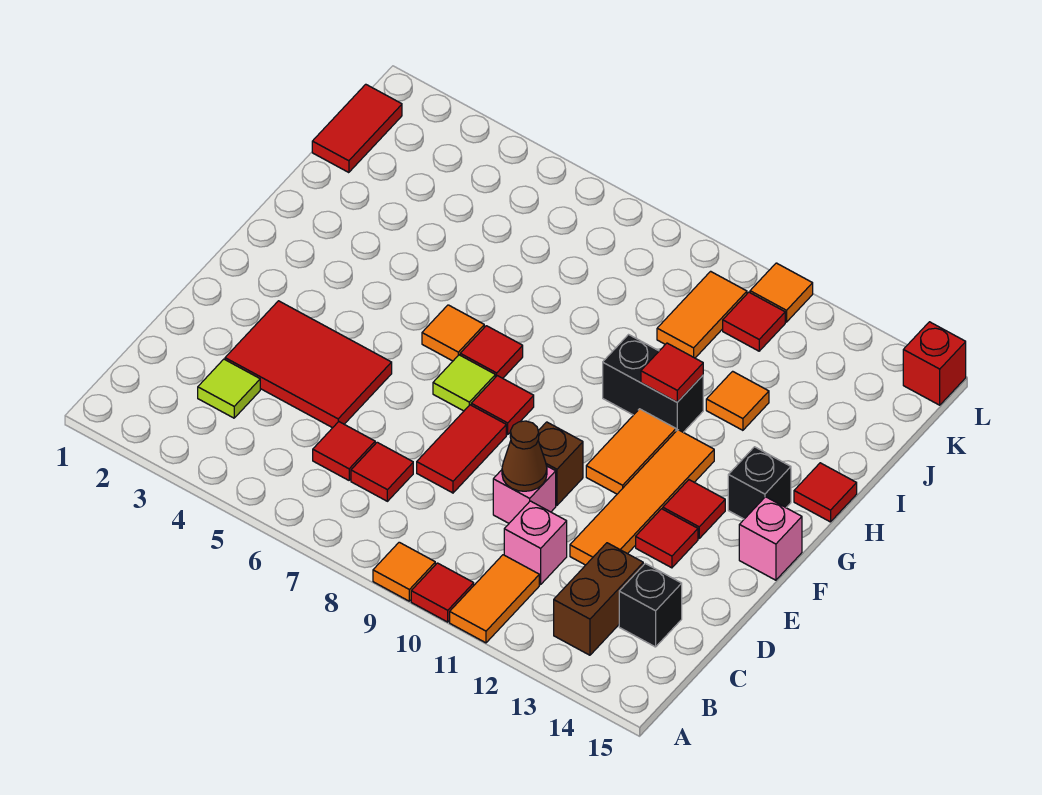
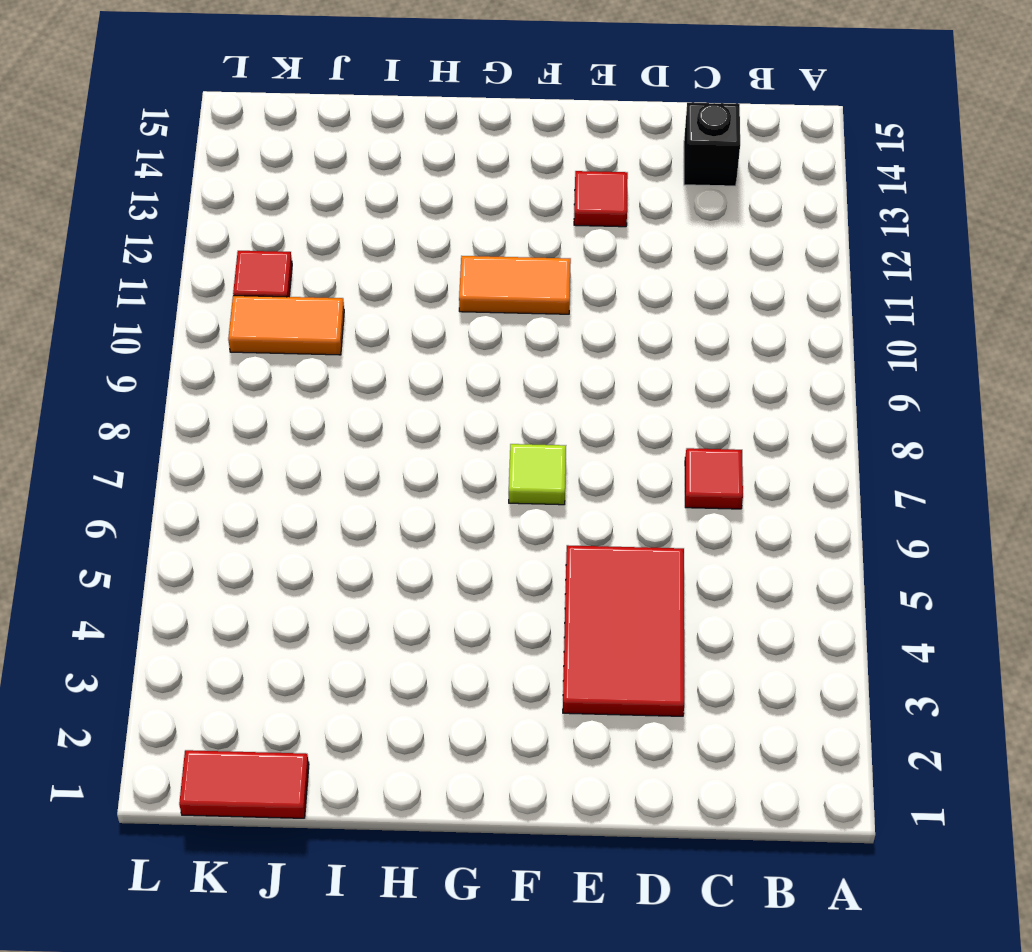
none -> orange 1x1 tile [373,542,435,601]
none -> red 1x1 tile [411,563,474,622]
none -> orange 1x2 tile [450,555,539,643]
none -> brown 1x2 brick [554,543,643,655]

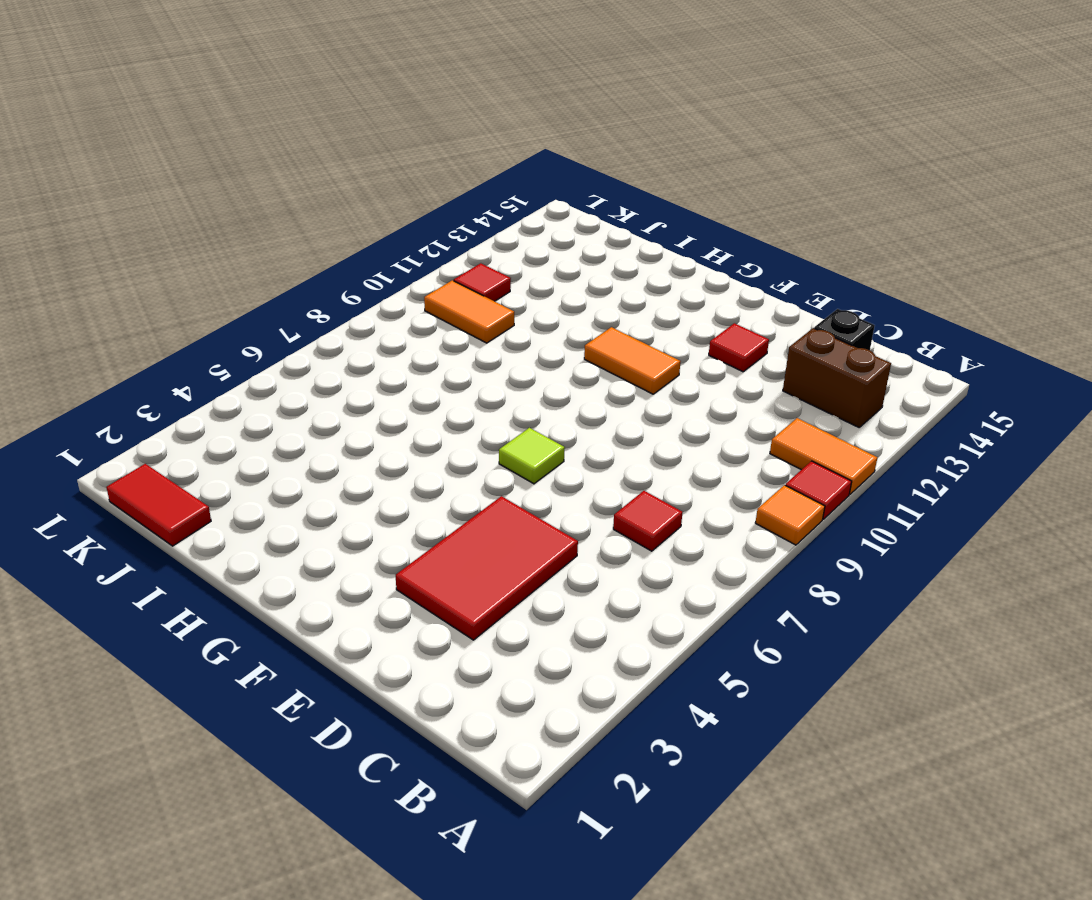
none -> lime 1x1 tile [198,359,260,418]
none -> red 1x1 tile [313,422,375,480]
none -> pink 1x1 brick [504,501,567,584]
none -> red 1x2 tile [417,405,506,493]

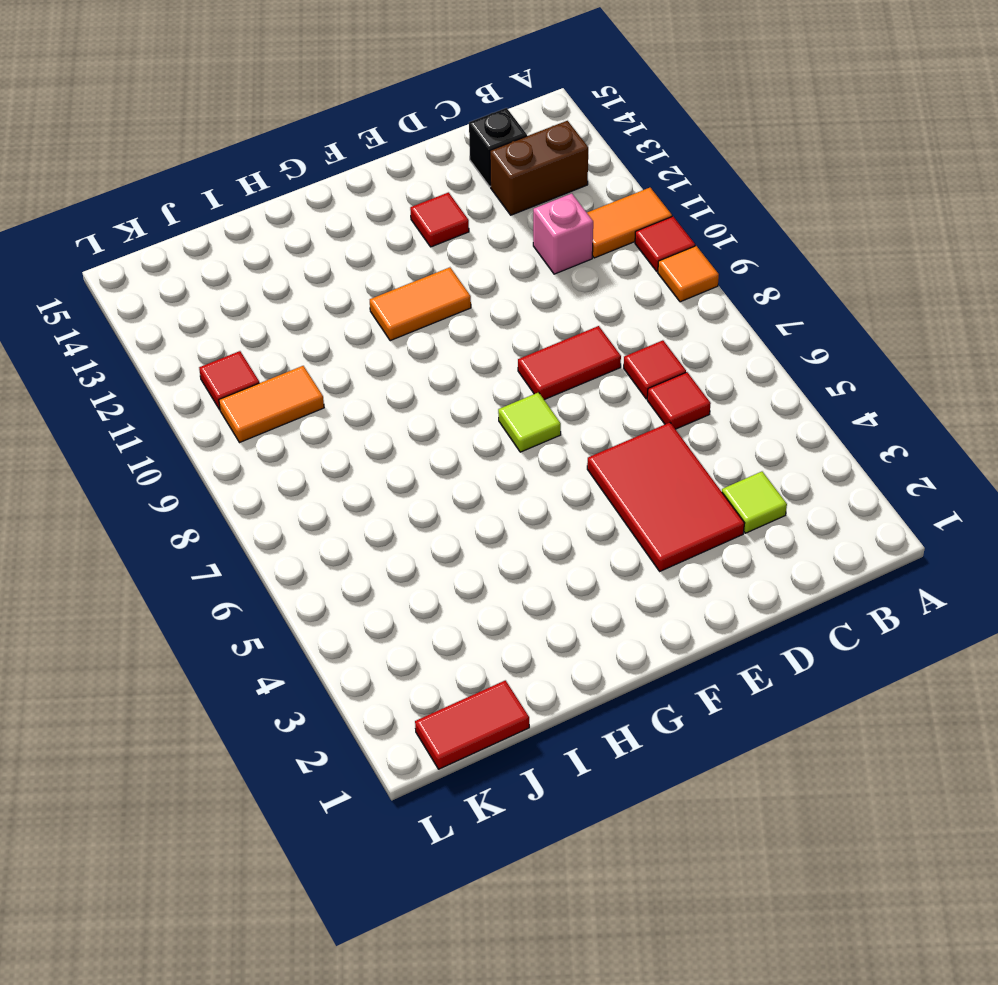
none -> pink 1x1 brick [493,466,556,523]
none -> orange 1x4 tile [570,430,714,565]
none -> brown 1x1 brick [538,422,583,505]
none -> red 1x1 tile [471,376,534,435]

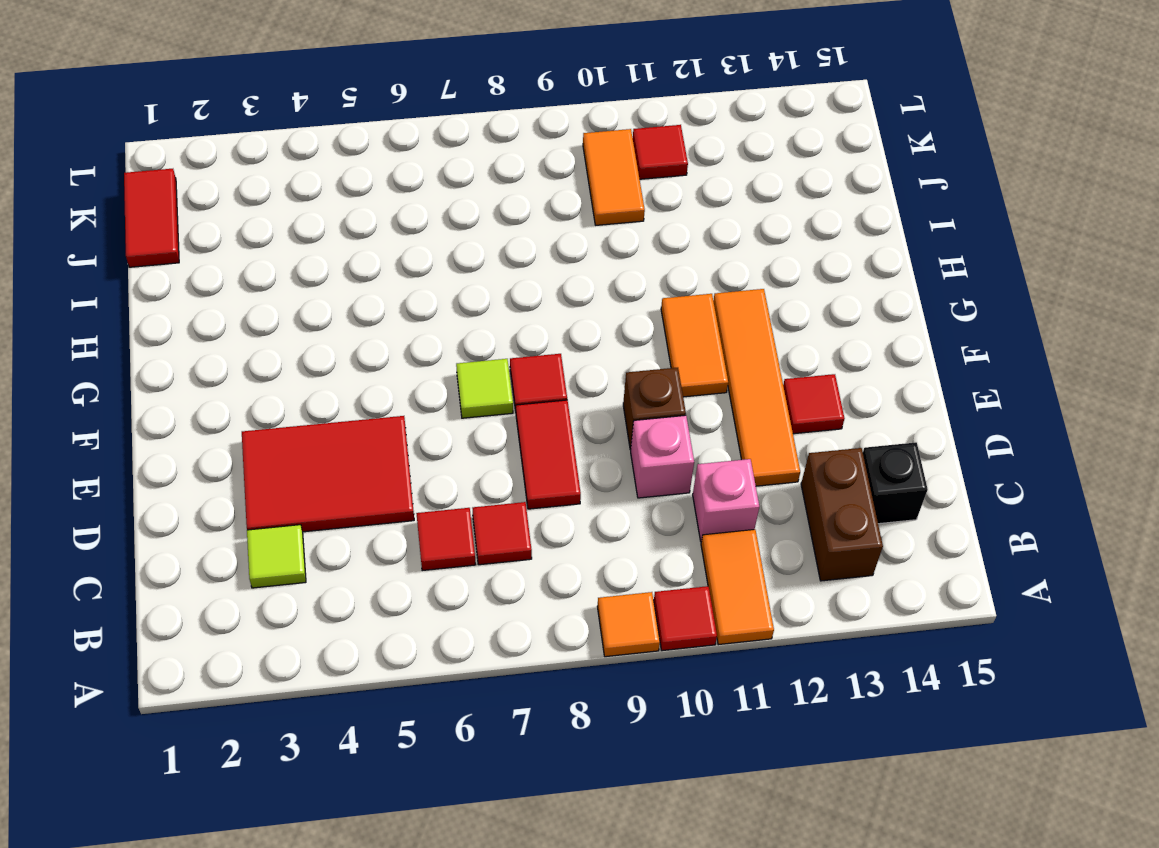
none -> red 1x1 tile [663,480,725,538]
none -> pink 1x1 brick [739,497,802,580]
none -> orange 1x1 tile [422,305,484,361]
none -> red 1x1 tile [460,326,523,378]

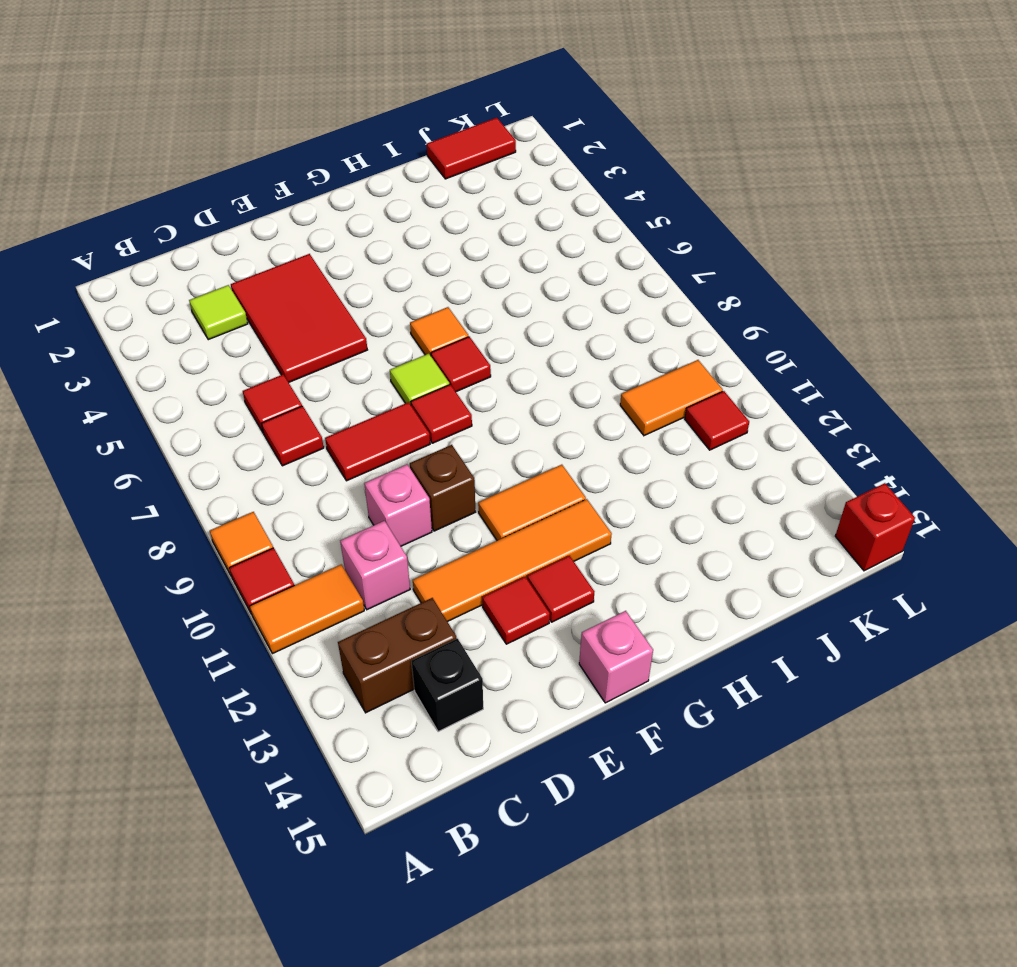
none -> black 1x1 brick [728,447,791,519]
none -> black 1x2 brick [603,335,703,432]
none -> red 1x1 tile [794,463,857,522]
none -> orange 1x1 tile [706,371,769,430]

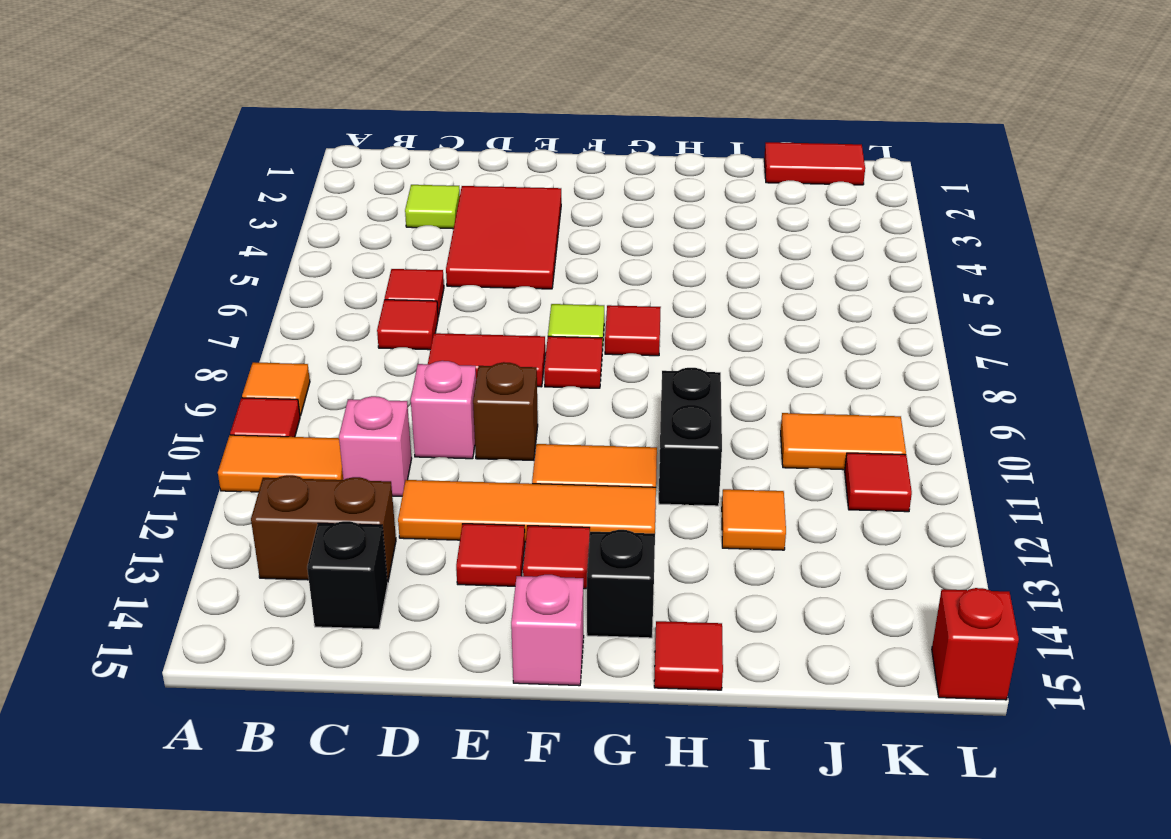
none -> orange 1x1 tile [422,305,484,361]
none -> orange 1x1 tile [750,263,813,322]
none -> brown 1x1 cone [502,421,547,491]
none -> red 1x1 tile [641,343,703,402]

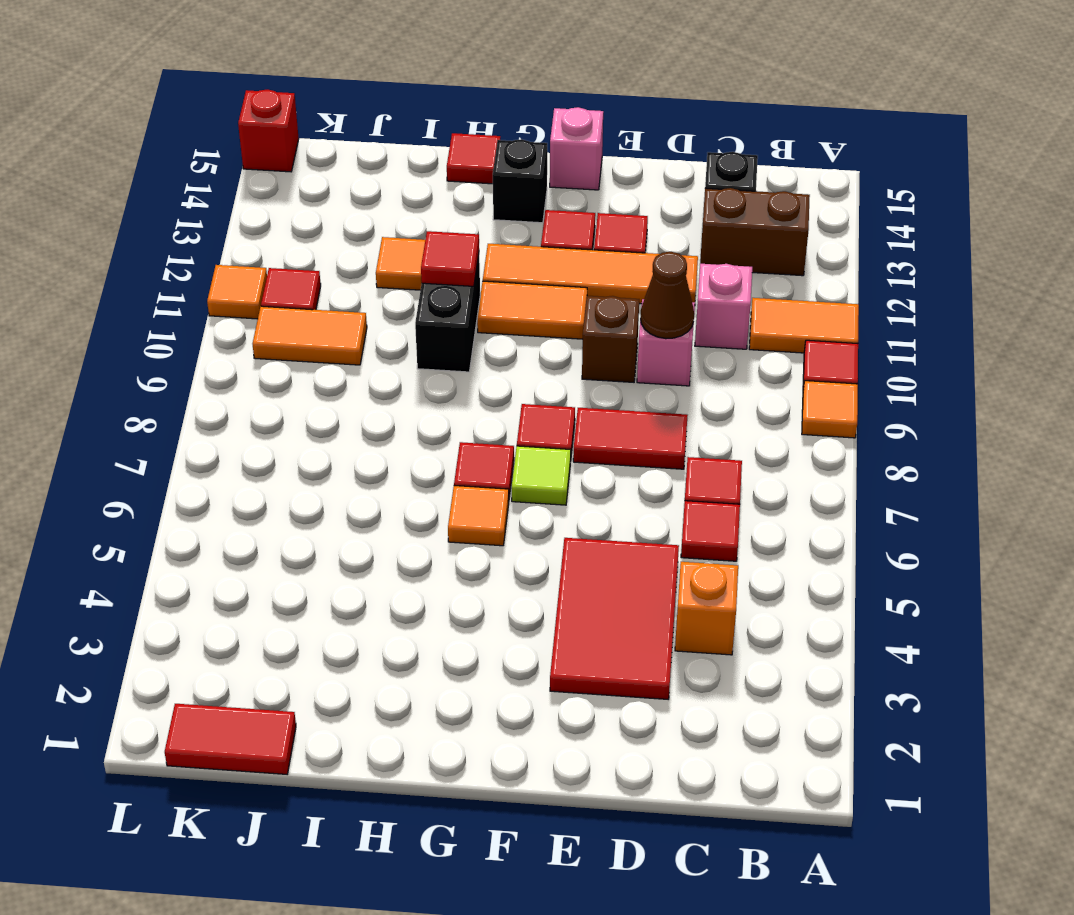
orange 1x1 brick [675,562,738,655] -> none
none -> lime 1x1 tile [198,359,260,418]

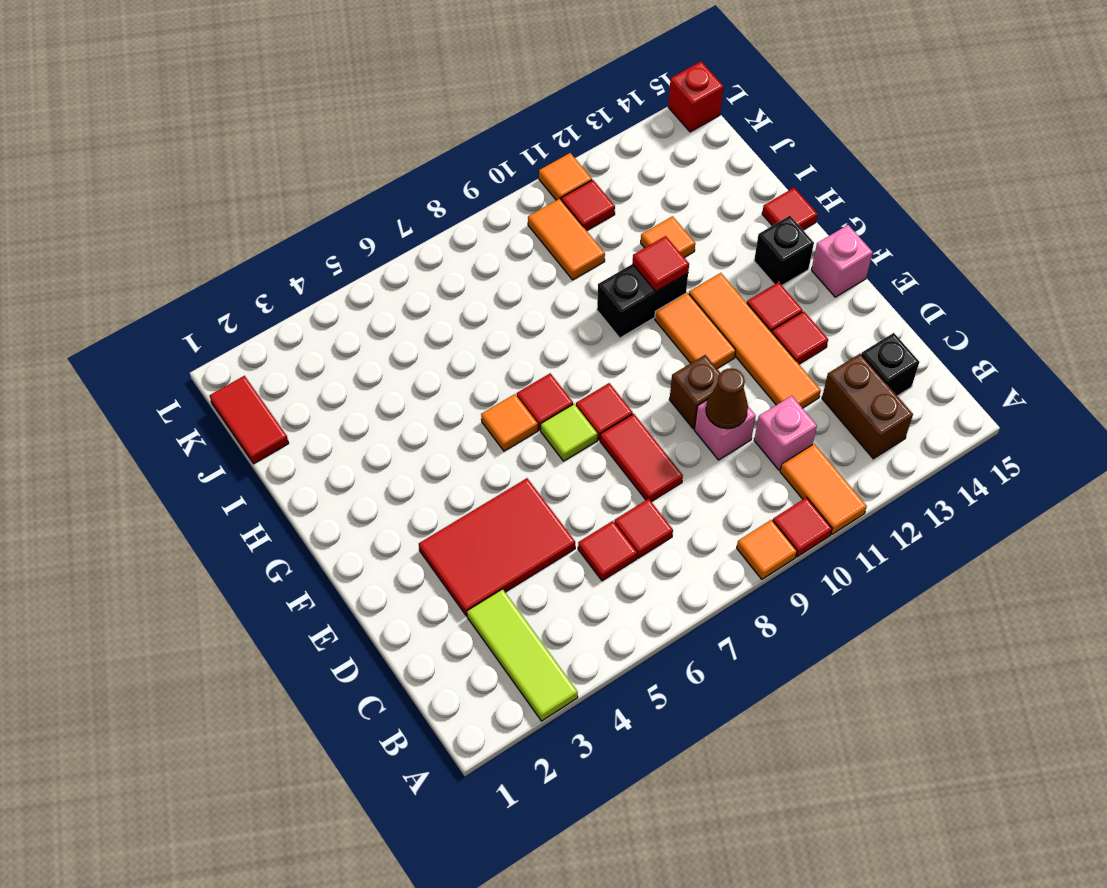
lime 1x3 tile [467,589,578,721] -> lime 1x1 tile [198,359,260,418]

